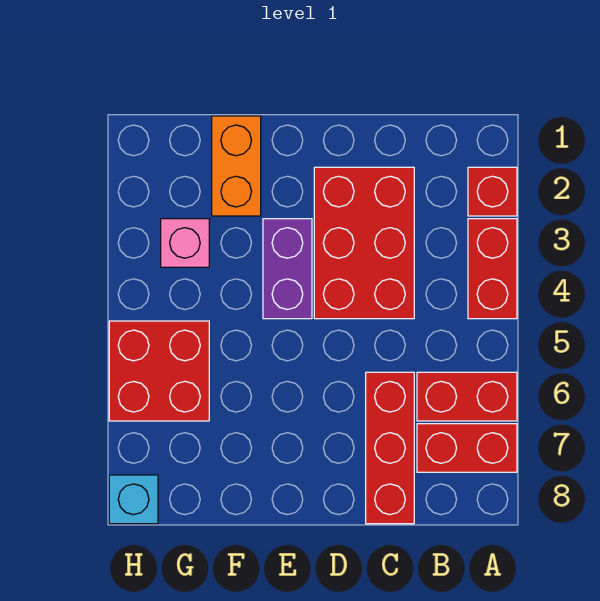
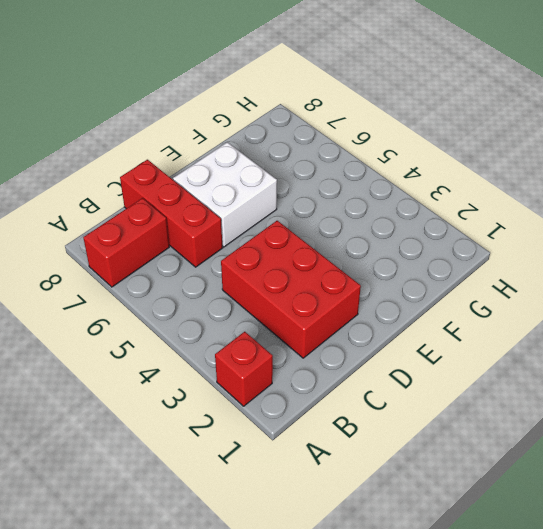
white 2x2 brick [173,142,277,247] -> none
none -> red 1x2 brick [468,219,517,319]
none -> red 1x2 brick [417,372,517,421]

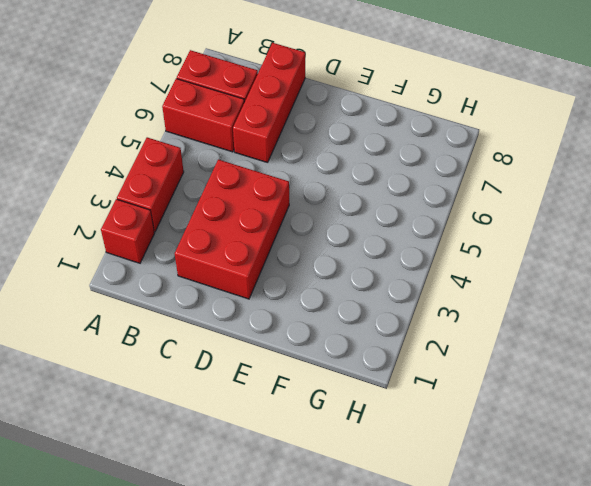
none -> purple 1x2 brick [263,219,312,319]
none -> orange 1x2 brick [212,116,261,216]

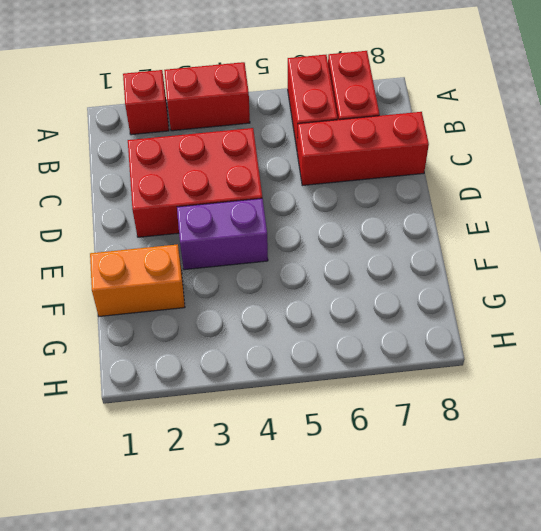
none -> pink 1x1 brick [161,219,209,267]
none -> red 2x2 brick [109,321,209,421]

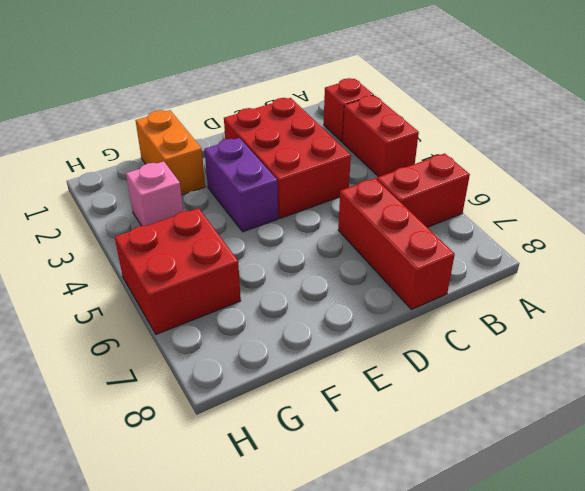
none -> red 1x2 brick [417,424,517,472]
none -> cyan 1x1 brick [109,475,158,524]

